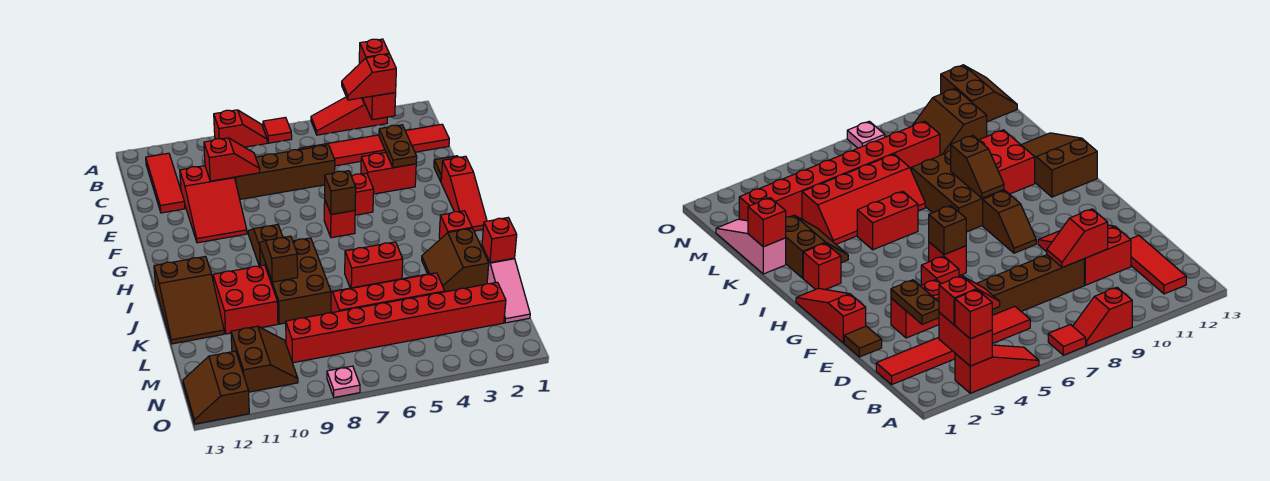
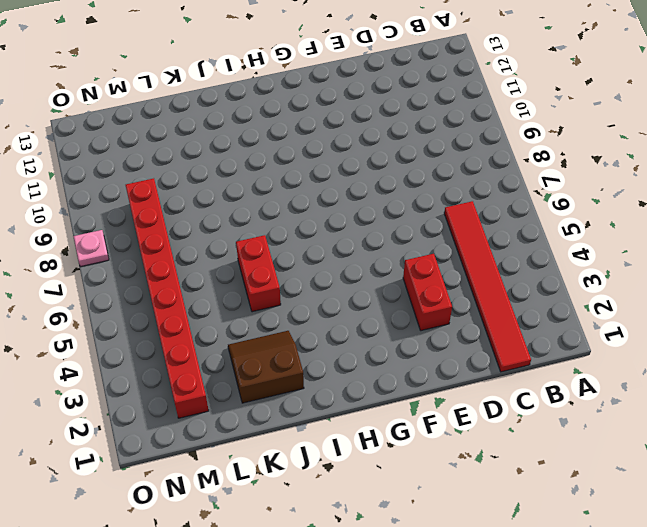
none -> red 1x3 slope [311,97,387,135]
none -> red 1x1 tile [263,117,292,143]
none -> red 1x2 slope [214,110,267,147]
none -> red 1x3 tile [146,153,185,213]

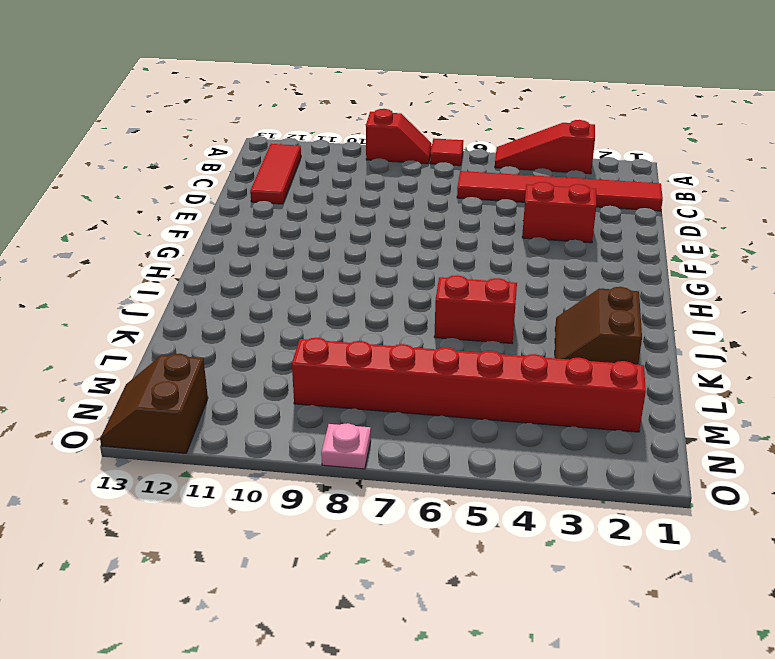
none -> brown 1x4 brick [234,145,335,199]
none -> red 2x3 slope [180,166,247,243]
none -> brown 1x1 tile [434,156,458,182]
none -> red 1x3 slope [441,156,487,231]

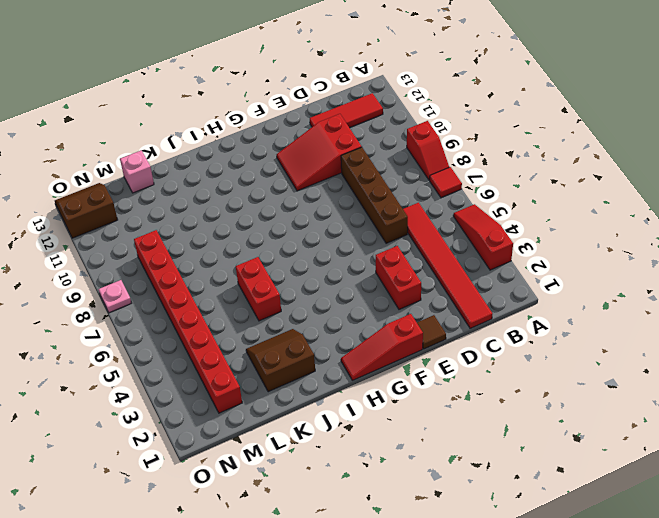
pink 1x1 brick [120,150,154,193] -> none
none -> red 1x1 brick [352,173,374,215]
none -> red 1x1 brick [324,201,355,238]
none -> brown 1x2 slope [248,225,283,266]
none -> red 1x1 brick [439,211,472,239]

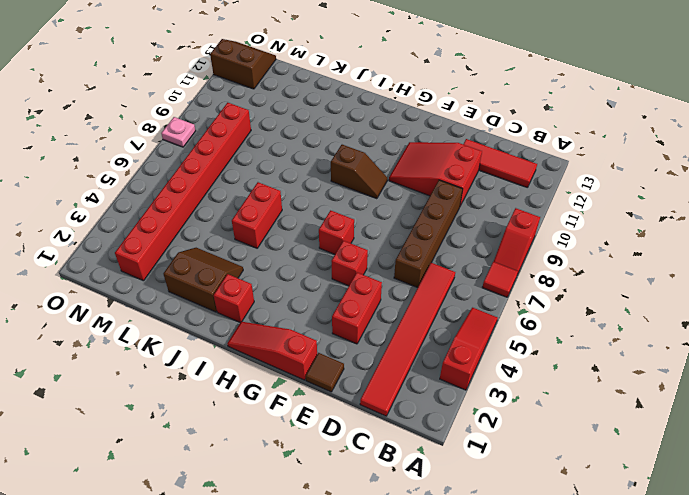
none -> brown 2x3 brick [260,238,331,324]
none -> brown 2x3 slope [154,256,224,344]
none -> red 2x2 brick [213,265,278,334]
none -> pink 1x3 slope [482,247,530,323]

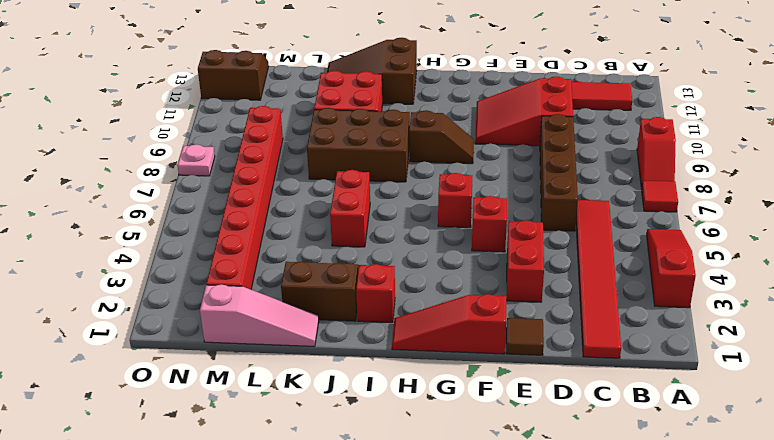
pink 1x3 slope [200,284,319,346] -> pink 1x3 slope turned to [482,247,530,323]
none -> red 2x4 slope [331,273,445,313]
none -> brown 2x2 slope [231,326,298,392]
none -> red 1x2 brick [363,93,396,120]
none -> brown 1x2 plate [379,125,417,168]

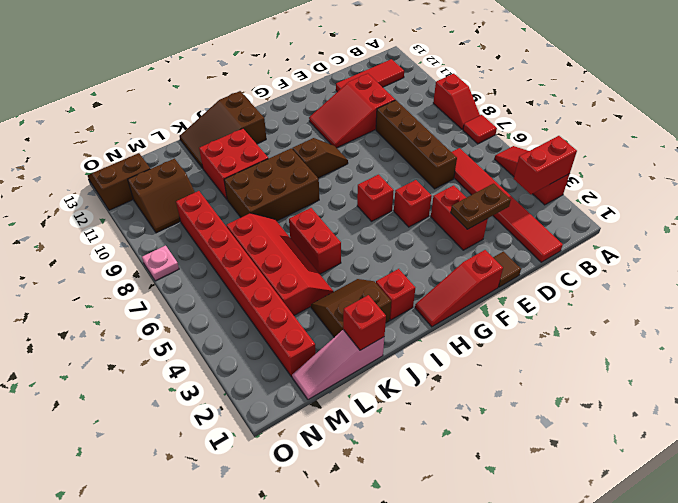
none -> red 1x2 slope [204,138,260,181]
none -> brown 1x1 brick [325,171,356,214]
none -> brown 1x2 slope [260,236,298,282]
none -> red 1x1 brick [359,39,389,64]

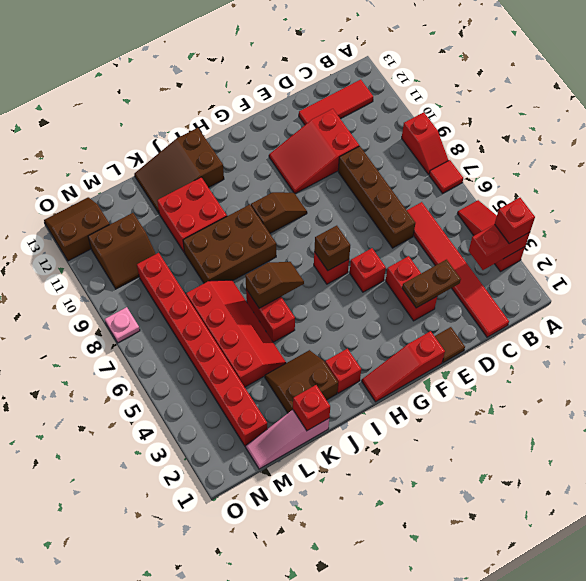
brown 1x2 slope [245,262,304,308] -> brown 1x2 slope moved to [260,236,298,282]
none -> red 1x2 slope [204,138,260,181]
none -> red 1x2 slope [342,54,396,100]

